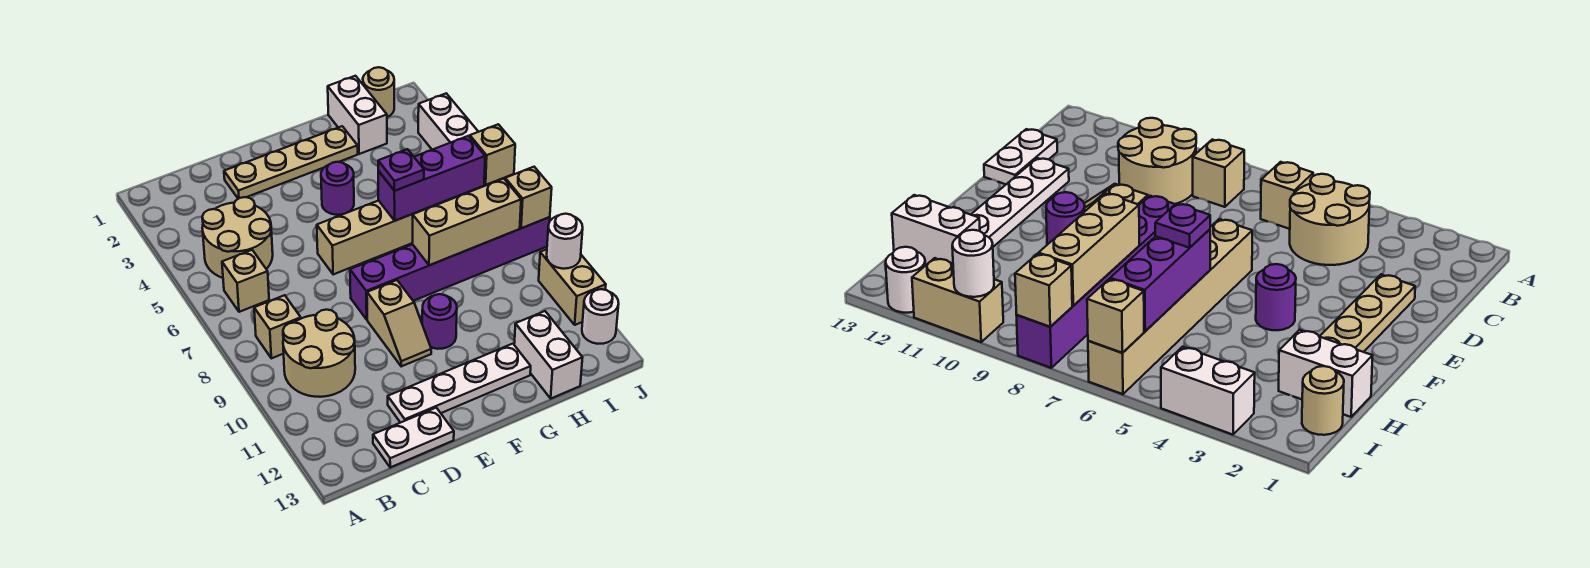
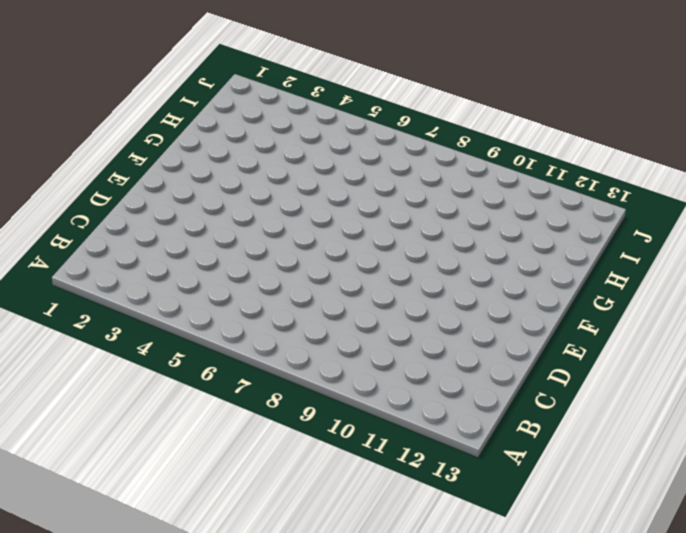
none -> tan 2x2 round brick [202,197,273,278]
none -> tan 1x1 brick [222,250,269,312]
none -> tan 1x1 brick [254,295,301,358]

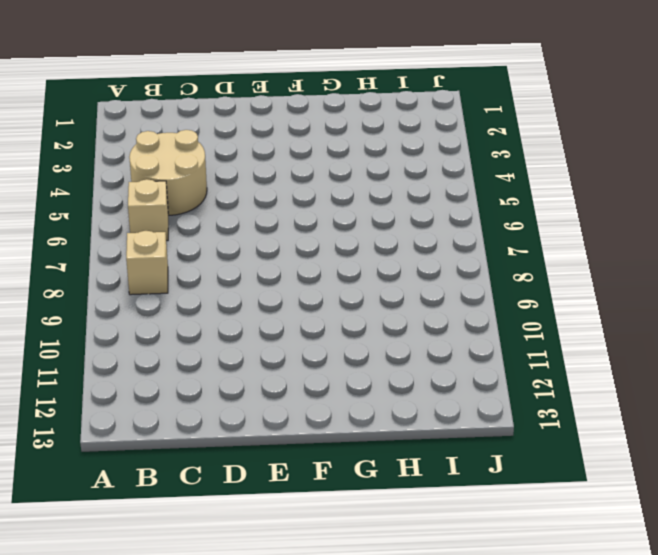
none -> tan 2x2 round brick [283,310,355,397]
none -> white 1x2 plate [373,408,454,467]
none -> tan 1x4 plate [224,126,358,199]

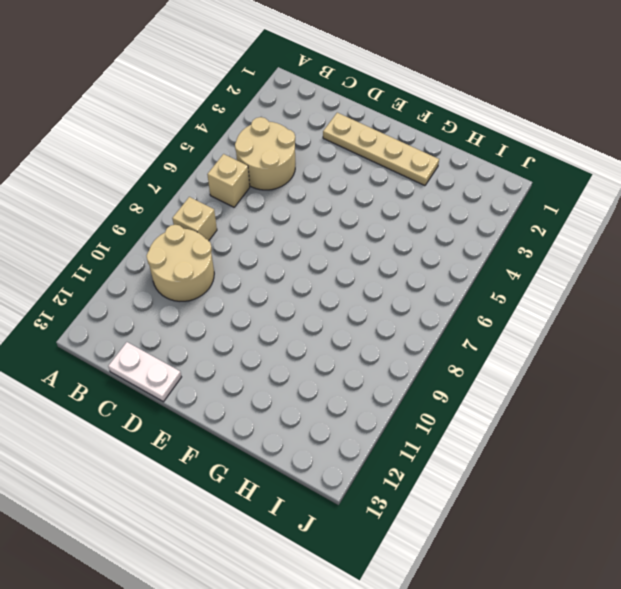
none -> white 1x4 plate [388,344,531,423]
none -> tan 1x6 brick [317,175,511,274]
none -> purple 1x6 brick [350,217,550,319]

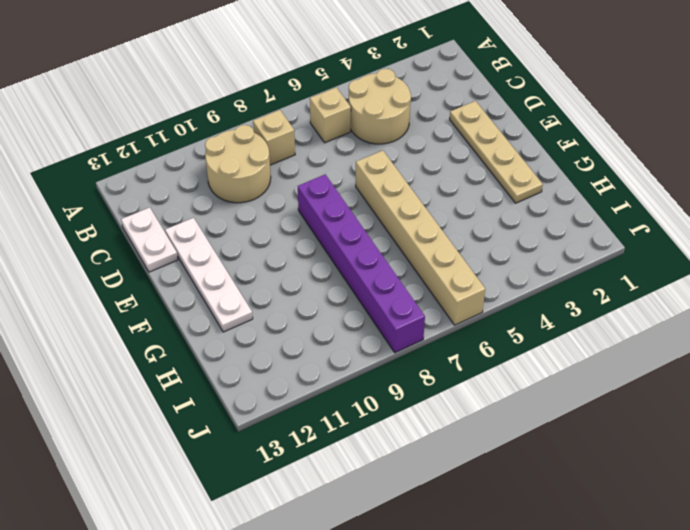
none -> tan 1x2 slope [367,280,431,366]
none -> purple 1x1 round brick [321,162,354,215]
none -> purple 1x1 round brick [422,294,457,349]

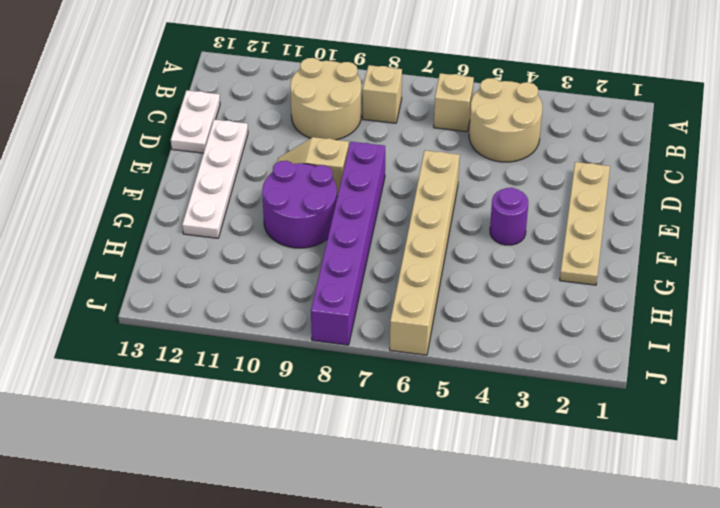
purple 2x2 round brick [262,161,337,248] -> purple 1x1 round brick [422,294,457,349]
none -> white 1x2 brick [328,76,387,154]
none -> white 1x2 brick [514,311,583,398]
none -> tan 1x1 round brick [363,67,394,117]

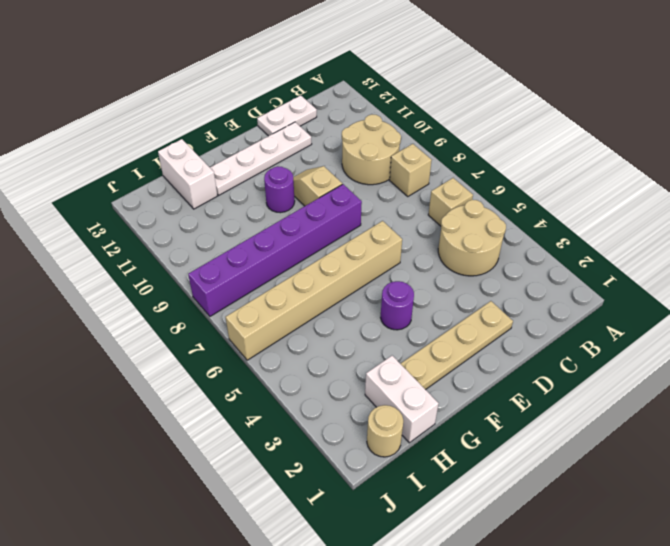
none -> white 1x2 brick [418,93,478,150]
none -> tan 1x2 brick [539,249,606,325]
none -> white 1x1 round brick [582,289,619,344]

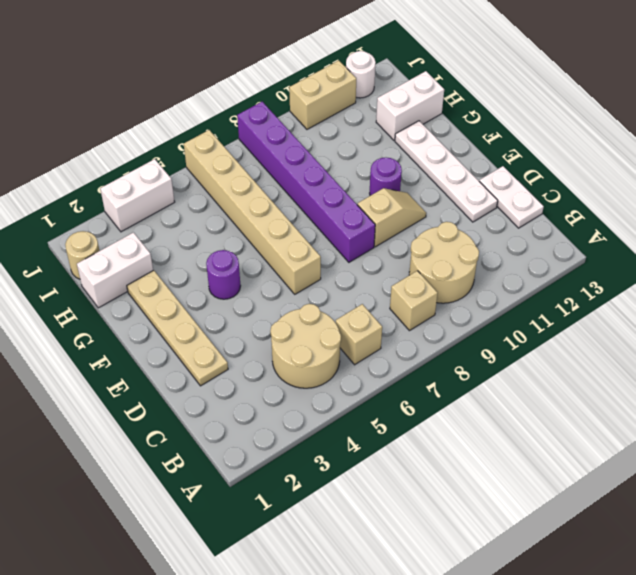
none -> purple 1x3 brick [378,136,485,221]
none -> tan 1x3 brick [412,178,521,265]
none -> tan 1x1 brick [470,124,515,185]

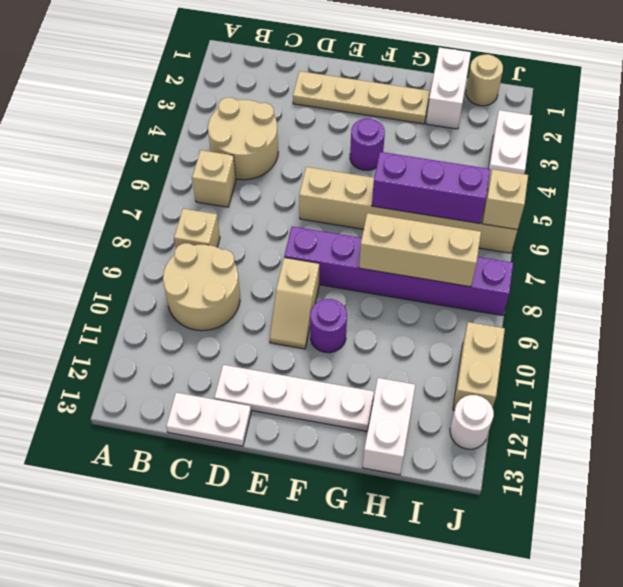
none -> tan 1x1 brick [505,167,552,228]
none -> white 1x1 round brick [547,214,583,269]
none -> purple 1x1 plate [378,149,424,191]

